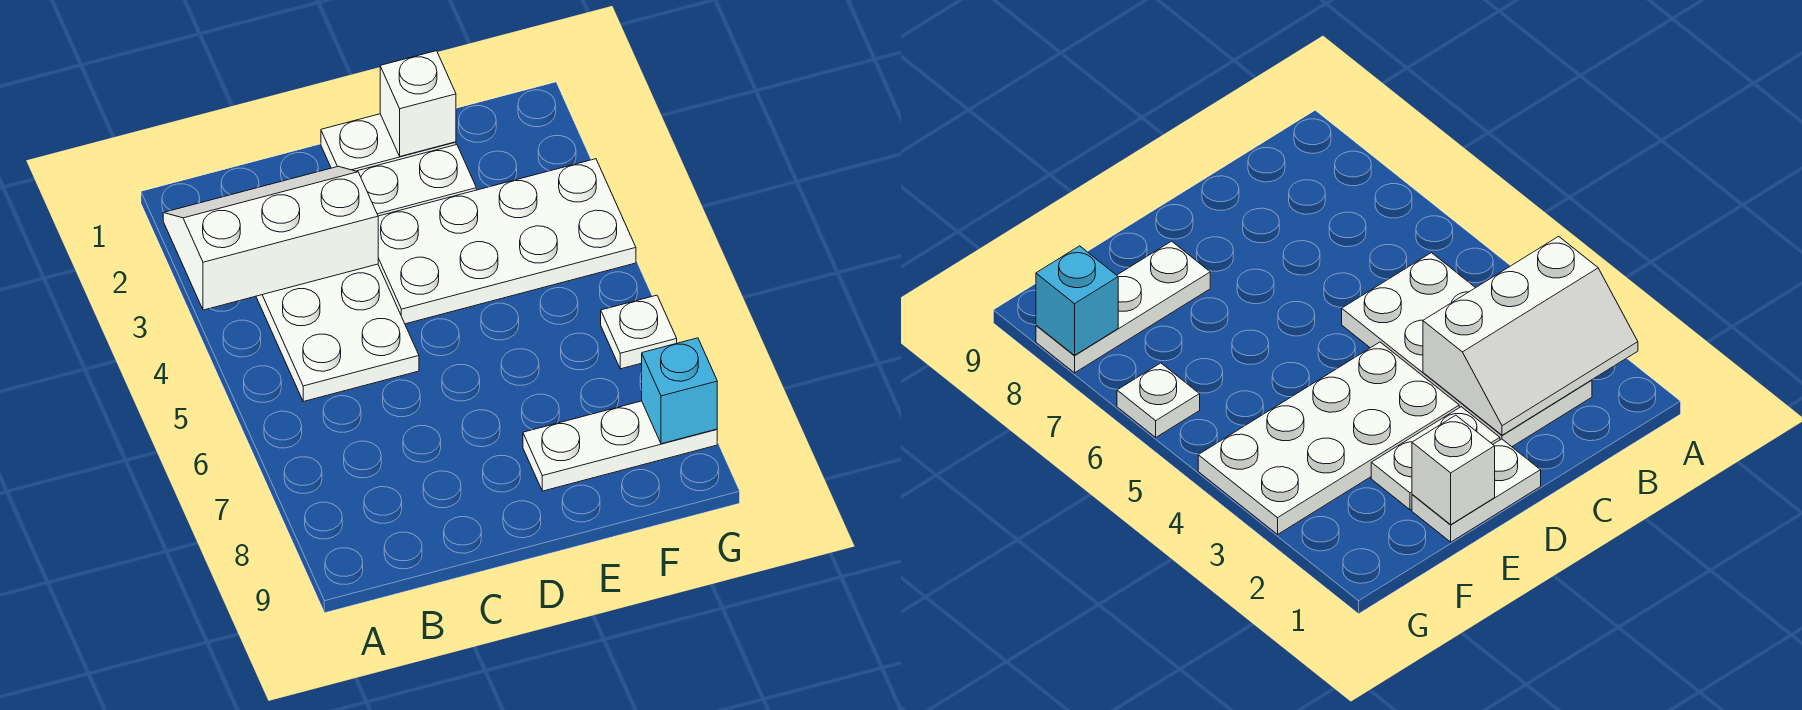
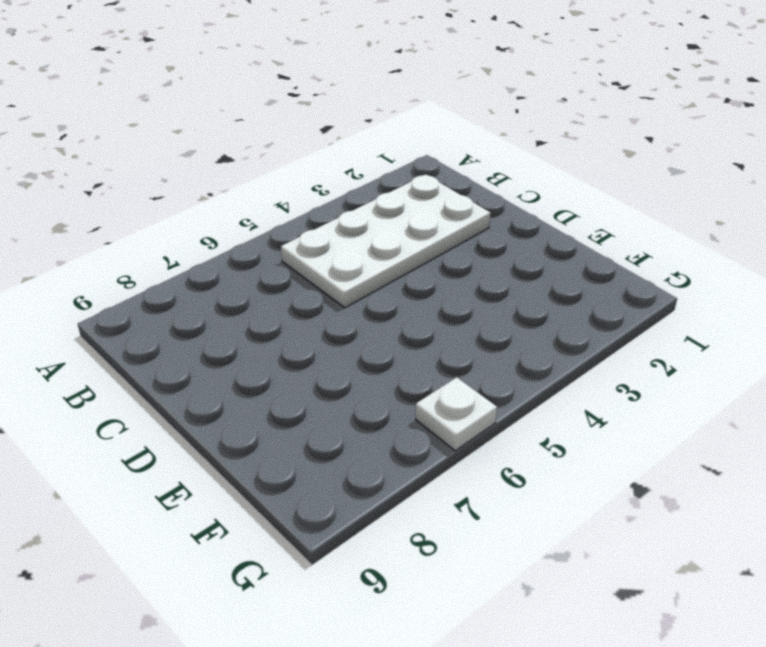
none -> white 1x2 plate [321,114,456,171]
none -> white 1x2 plate [357,145,476,216]

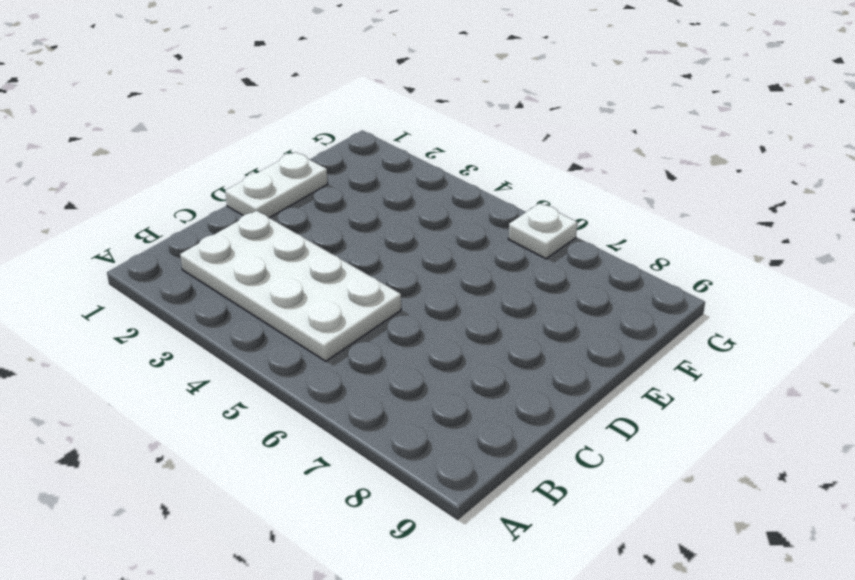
none -> white 1x2 plate [357,145,476,216]
none -> white 2x4 plate [378,159,636,324]

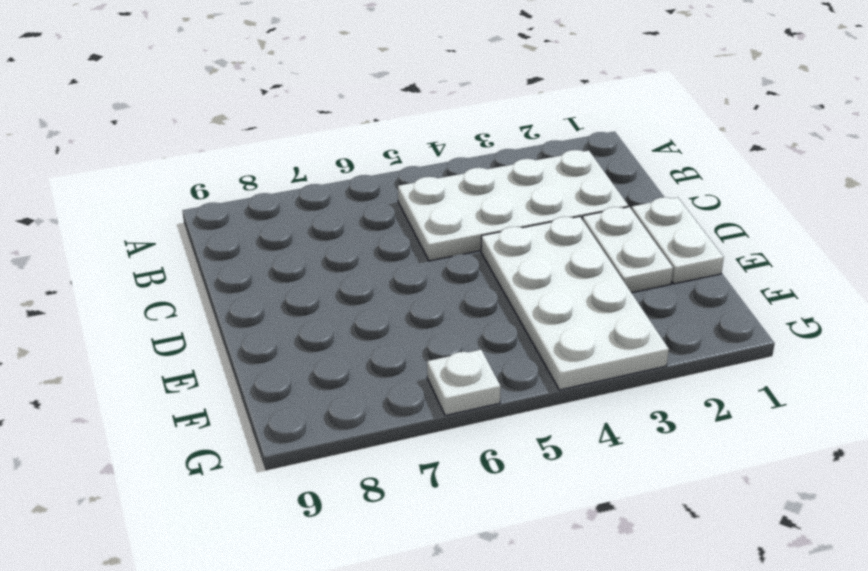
none -> white 1x3 plate [523,401,717,491]
none -> white 2x3 slope [163,166,378,310]

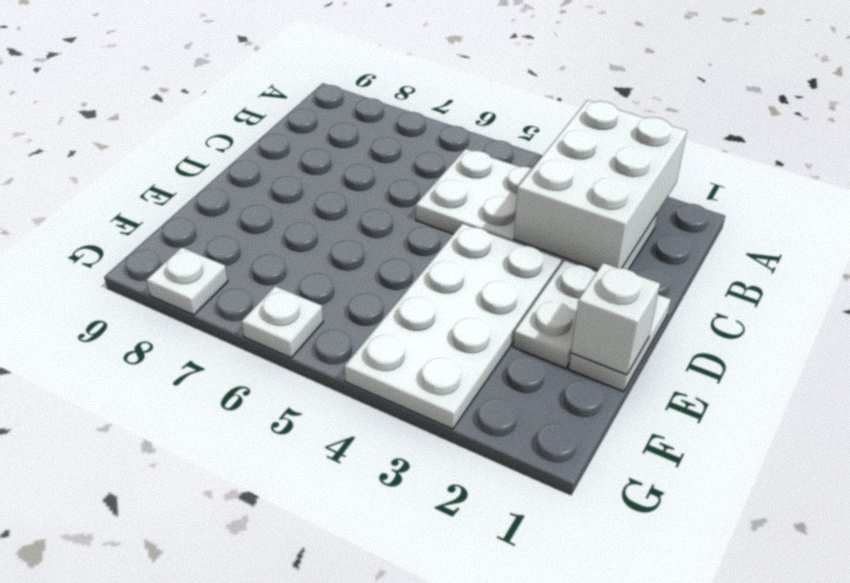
white 2x3 brick [514,100,687,270] -> white 2x3 slope [163,166,378,310]
white 1x1 plate [146,247,228,315] -> white 1x3 plate [523,401,717,491]
none -> cyan 1x1 brick [642,338,717,444]

